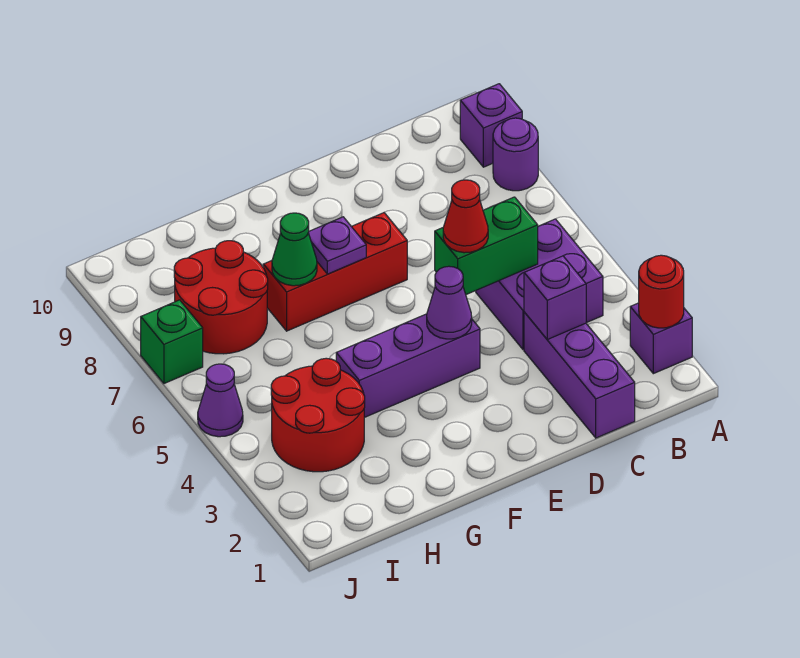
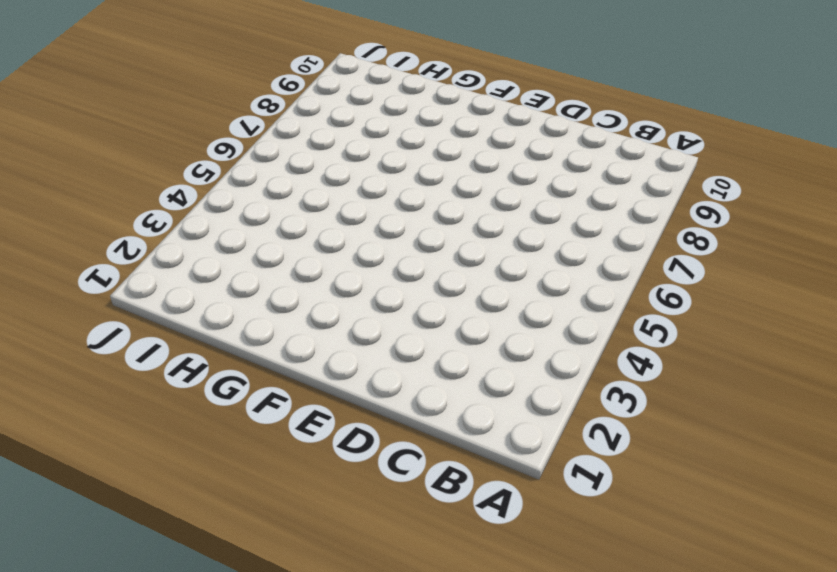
none -> purple 1x1 brick [630,303,692,374]
none -> purple 1x1 round brick [493,118,538,191]
none -> purple 1x1 brick [460,84,522,167]

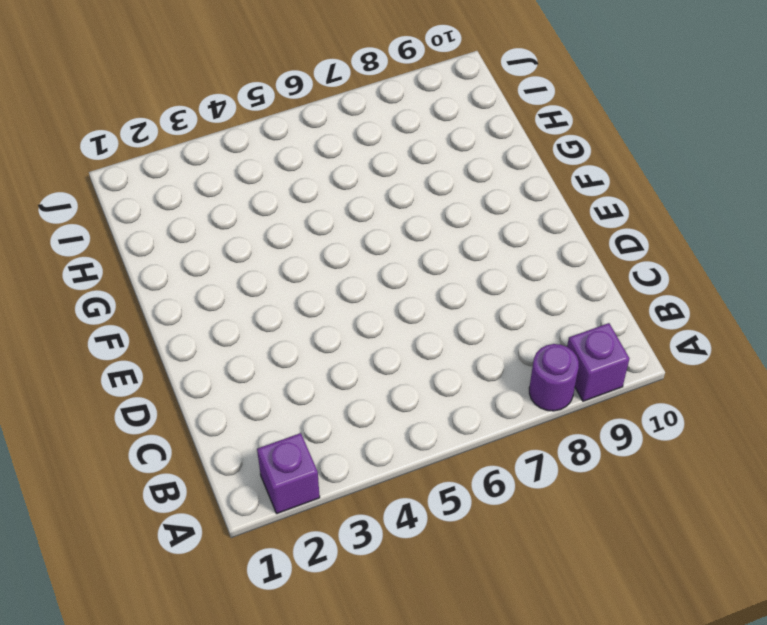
none -> purple 2x2 brick [476,219,603,350]
none -> purple 1x3 brick [524,312,635,438]
none -> purple 1x3 brick [336,314,480,418]

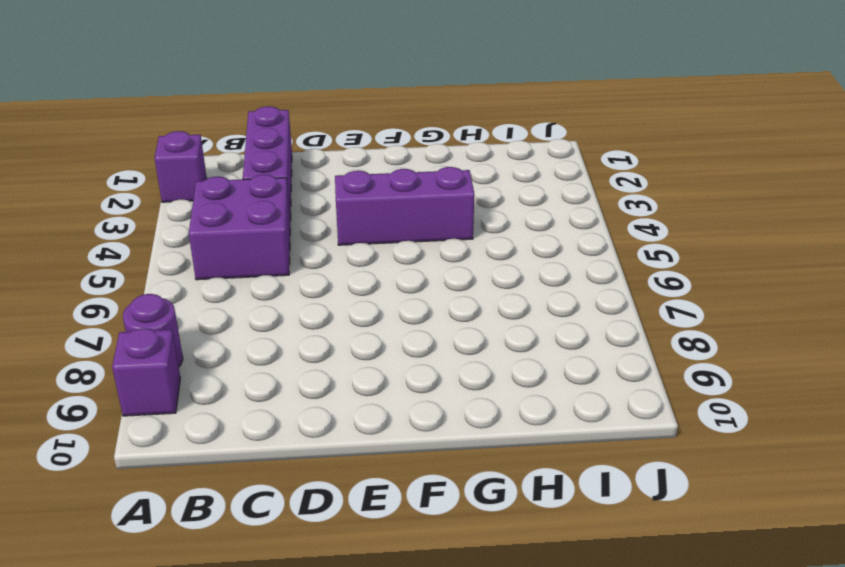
none -> red 1x3 brick [263,213,407,331]
none -> red 2x2 round brick [271,358,365,472]
none -> red 2x2 round brick [174,241,268,354]

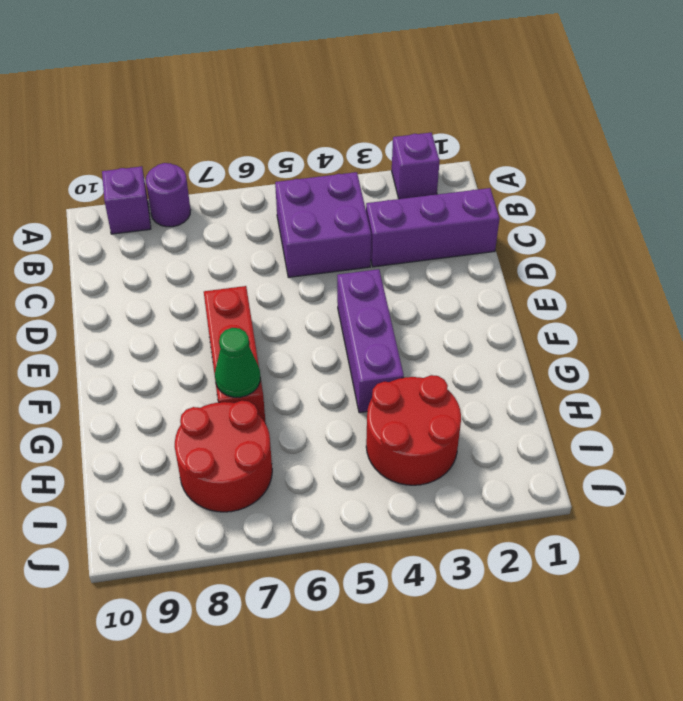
none -> purple 1x1 cone [198,364,243,437]
none -> green 1x1 brick [141,300,203,383]
none -> red 1x1 round brick [639,255,684,328]

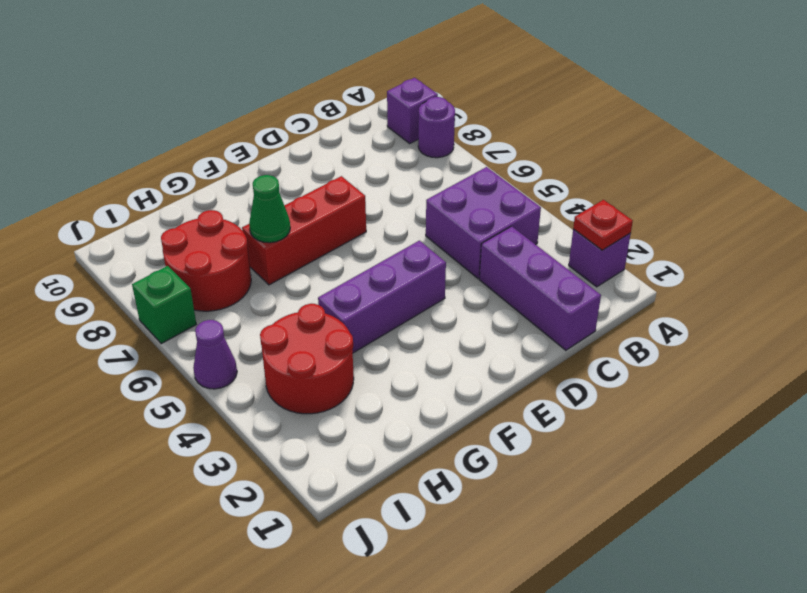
red 1x1 plate [573,200,633,250] -> red 1x1 round brick [639,255,684,328]
none -> purple 1x1 brick [524,256,586,339]
none -> green 1x2 brick [435,197,538,295]
none -> purple 1x1 cone [427,266,472,339]

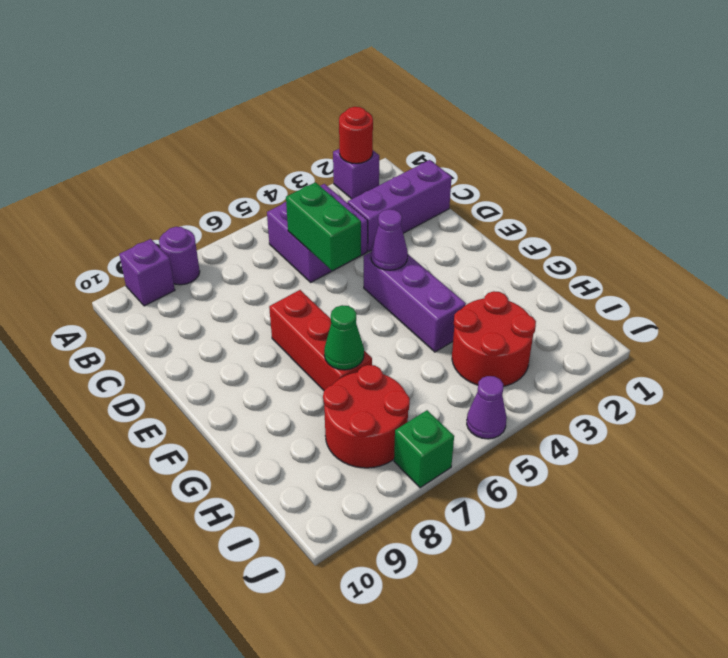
none -> purple 1x1 brick [524,256,586,339]
none -> purple 1x1 plate [308,217,366,274]
none -> red 1x1 cone [443,180,488,253]

